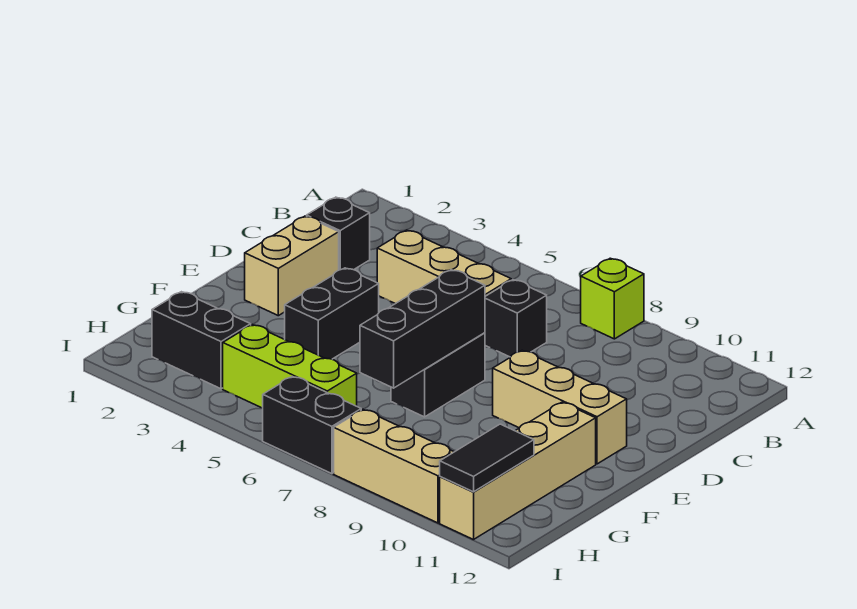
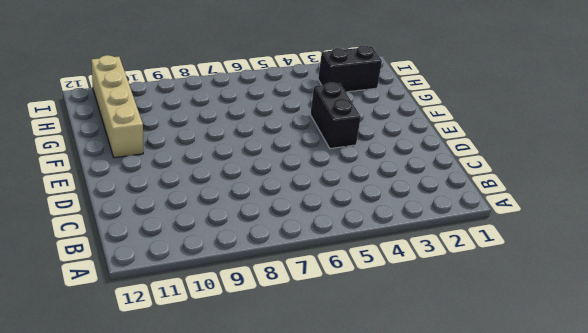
none -> lime 1x1 brick [581,258,644,339]
none -> black 1x1 brick [307,197,370,270]
none -> tan 1x3 brick [377,230,511,304]

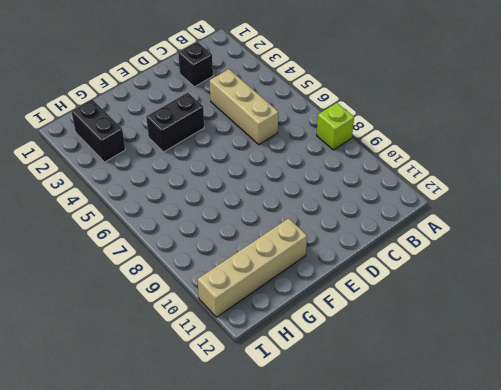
none -> black 1x1 brick [485,280,547,357]
none -> tan 1x2 brick [245,216,339,316]
none -> black 1x2 brick [391,333,485,417]

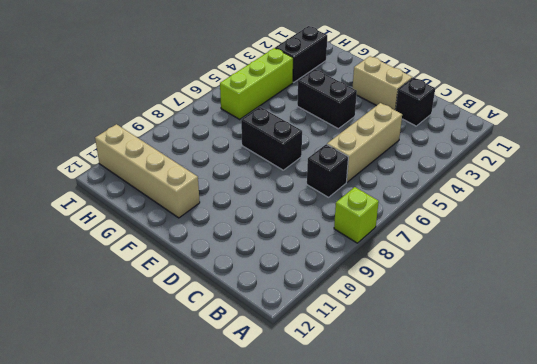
none -> tan 1x3 brick [493,350,627,464]
none -> black 1x2 brick [263,377,361,474]
none -> tan 1x3 brick [334,410,454,523]

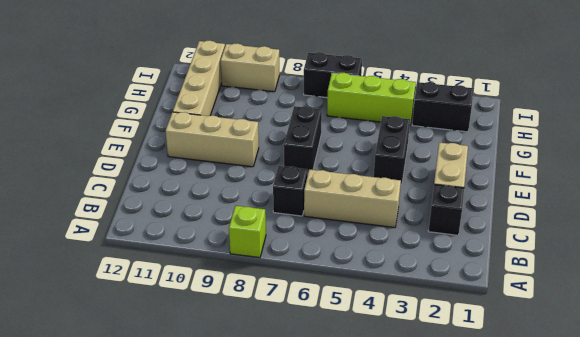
tan 1x2 brick [221,44,280,92] -> tan 1x3 brick [334,410,454,523]
none -> black 1x3 brick [360,270,485,388]
none -> black 1x2 tile [440,424,534,492]

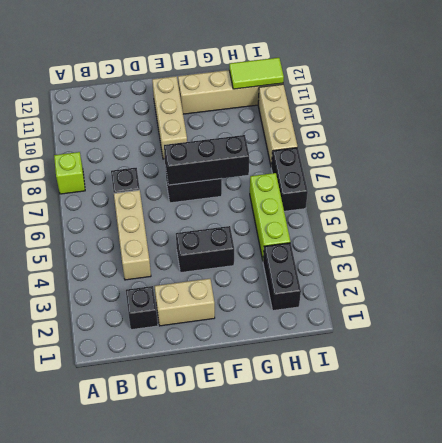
lime 1x2 tile [229,58,284,89] -> black 1x2 tile [440,424,534,492]

